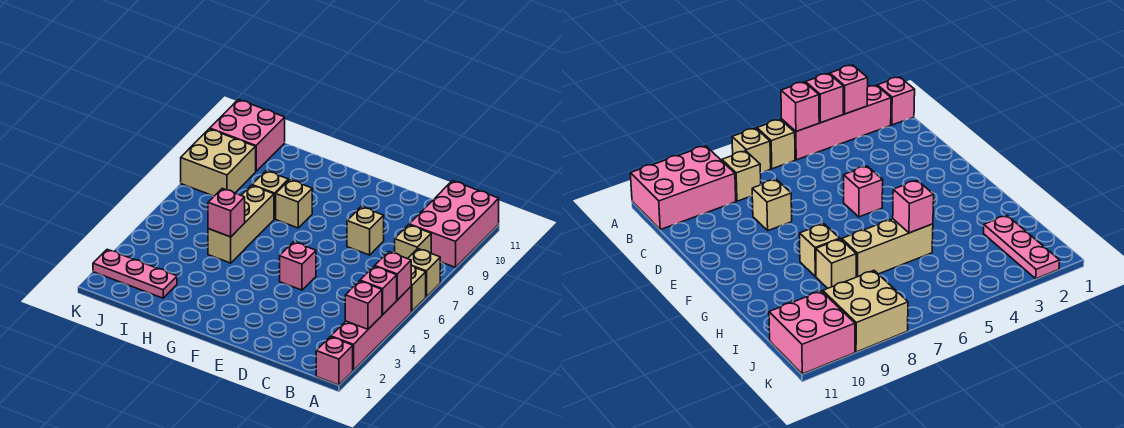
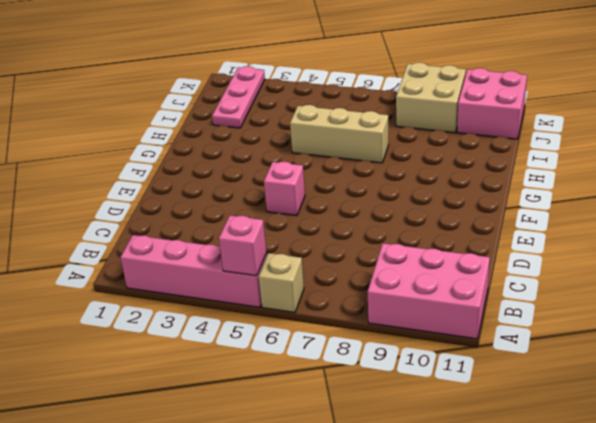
none -> pink 1x1 brick [316,337,353,385]
none -> tan 1x1 brick [408,249,440,297]
none -> tan 1x1 brick [395,225,431,259]

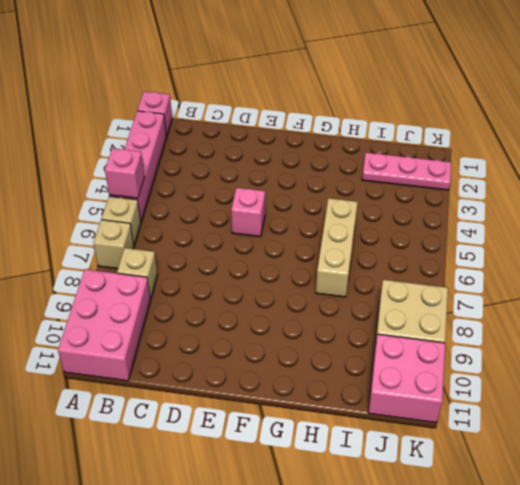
none -> tan 1x1 brick [347,207,384,255]
none -> tan 1x1 brick [276,180,312,228]
none -> tan 1x1 brick [252,171,288,219]

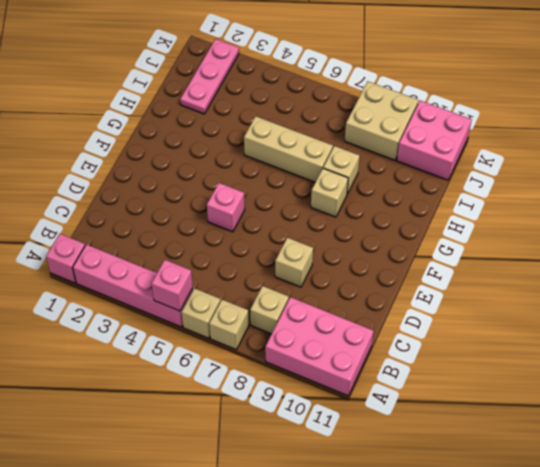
none -> pink 1x1 brick [345,281,382,329]
none -> pink 1x1 brick [360,266,397,315]
none -> pink 1x1 brick [208,188,245,237]

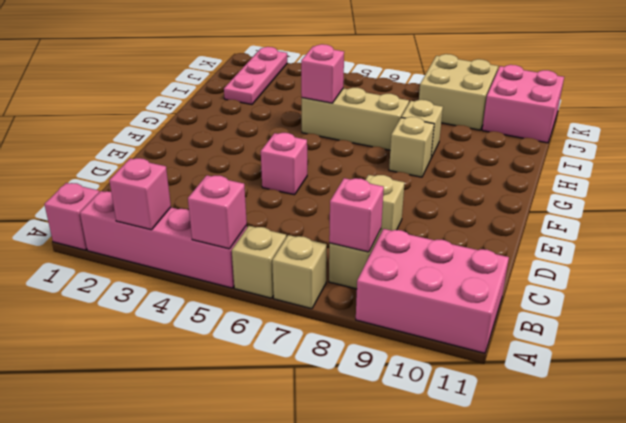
pink 1x1 brick [329,178,384,252] -> pink 1x1 brick moved to [360,266,397,315]

